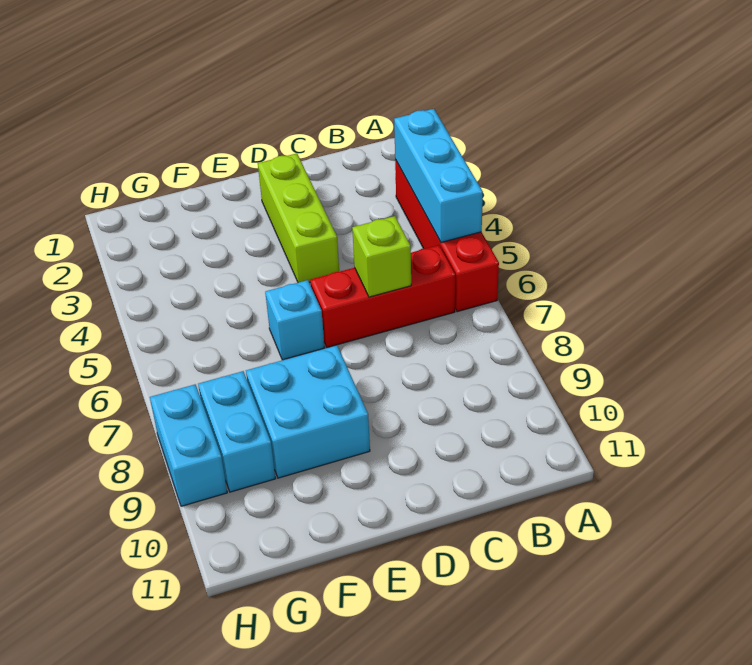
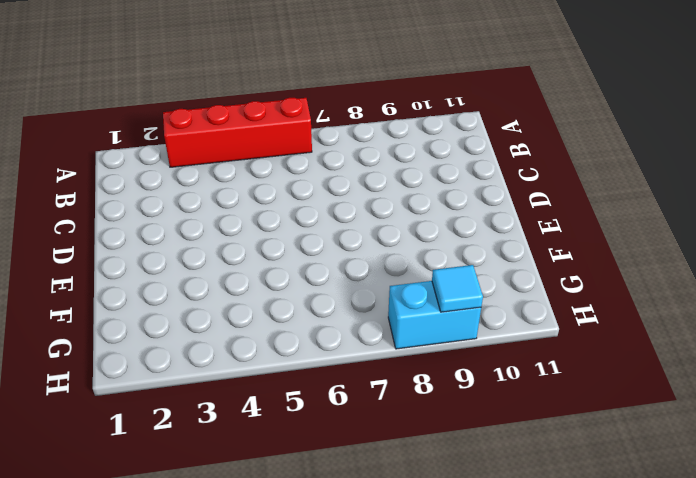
cyan 1x1 tile [432,265,483,312] -> none
none -> red 1x3 brick [310,245,455,347]
none -> lime 1x3 brick [258,153,339,283]

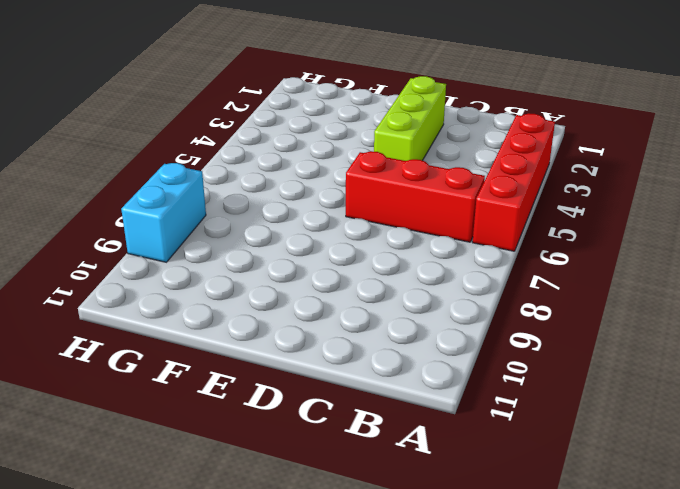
none -> cyan 1x1 brick [265,280,325,360]
none -> cyan 2x2 brick [246,345,370,478]

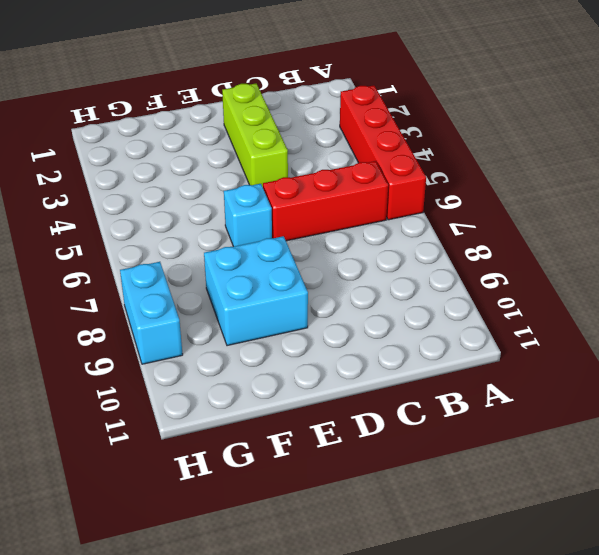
none -> cyan 1x2 brick [198,371,276,492]
none -> cyan 1x3 brick [394,109,483,242]

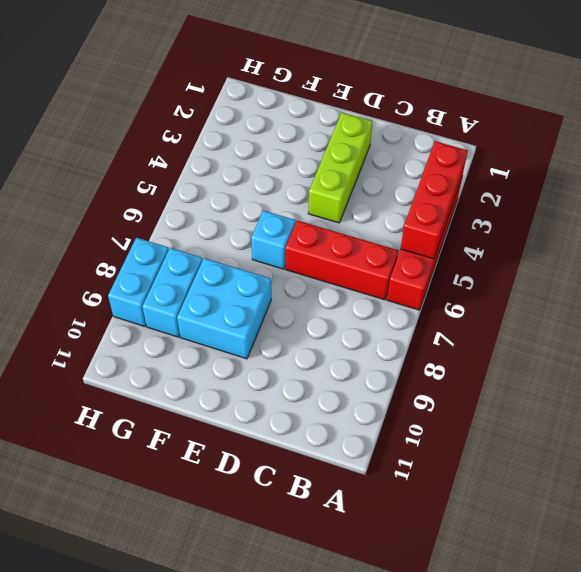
red 1x3 brick [401,141,468,259] -> cyan 1x3 brick [394,109,483,242]
none -> lime 1x1 brick [352,216,411,297]

